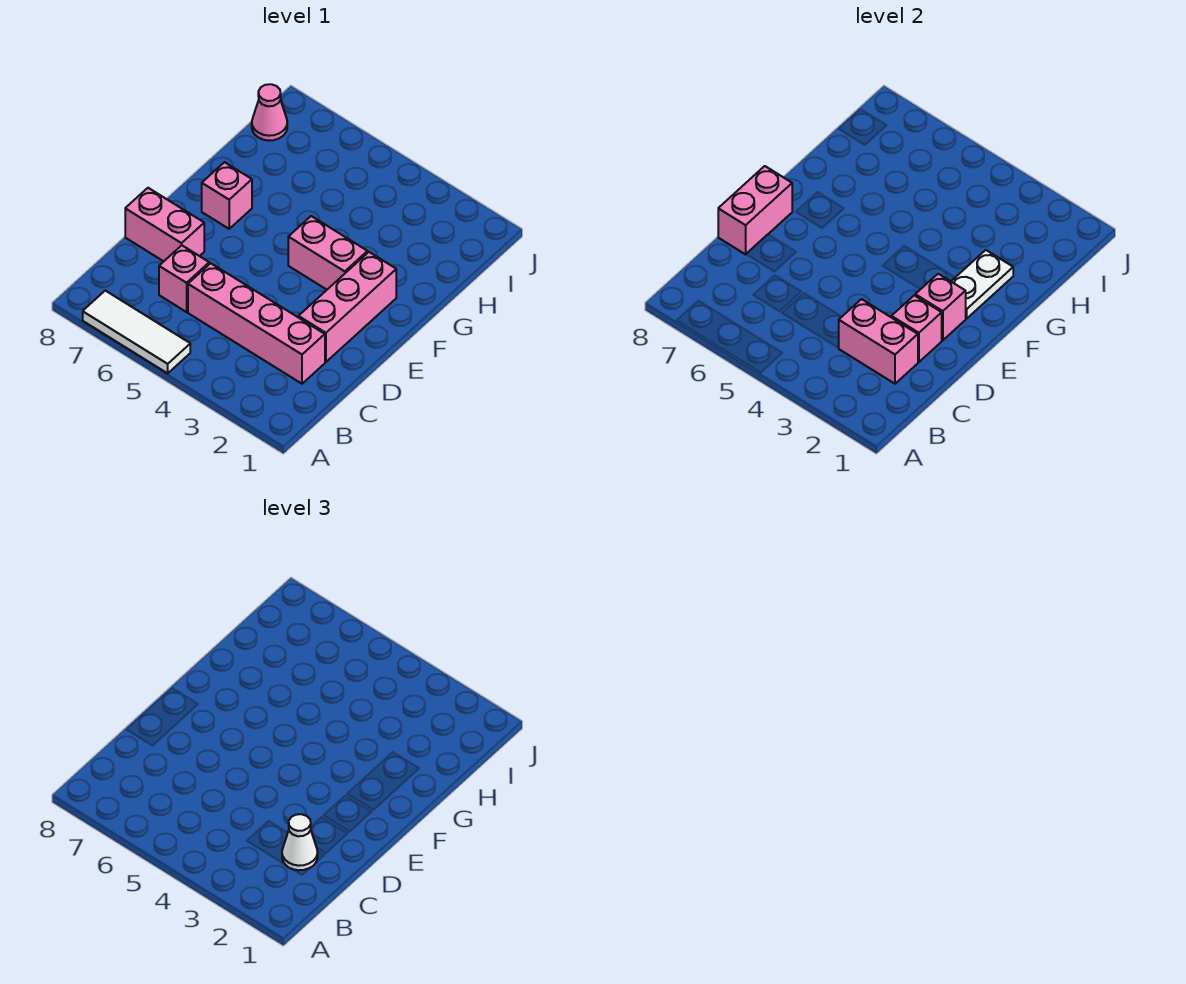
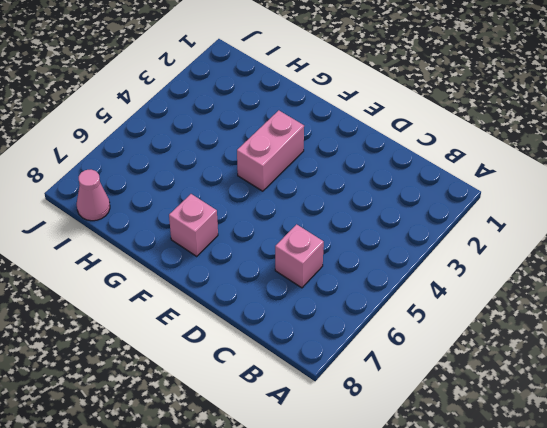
none -> white 1x3 tile [83,291,190,373]
none -> pink 1x4 brick [188,263,325,384]
none -> pink 1x3 brick [298,252,396,362]

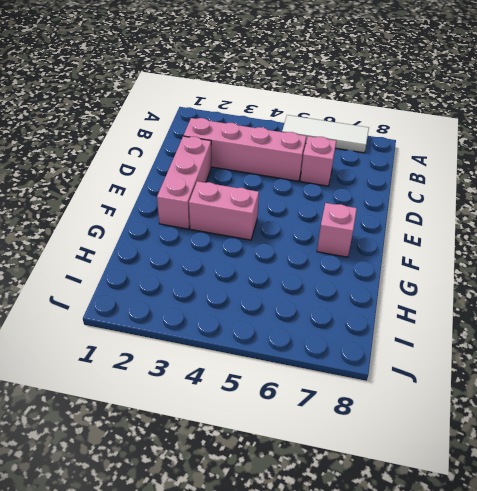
none -> pink 1x2 brick [125,188,204,262]
none -> pink 1x1 cone [252,84,287,141]
none -> pink 1x2 brick [839,299,918,384]

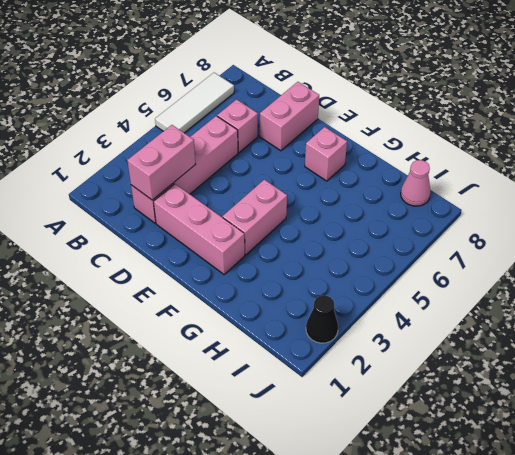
black 1x1 cone [306,295,338,343] -> none
none -> pink 1x1 brick [891,295,942,362]
none -> pink 1x2 brick [718,166,792,254]
none -> pink 1x1 brick [915,274,966,340]

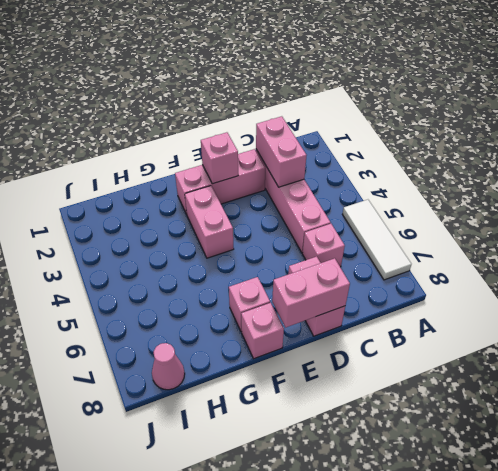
pink 1x1 brick [241,303,284,359] -> pink 1x1 brick moved to [891,295,942,362]
none -> white 1x2 plate [951,250,1013,319]
none -> white 1x1 cone [282,814,318,870]

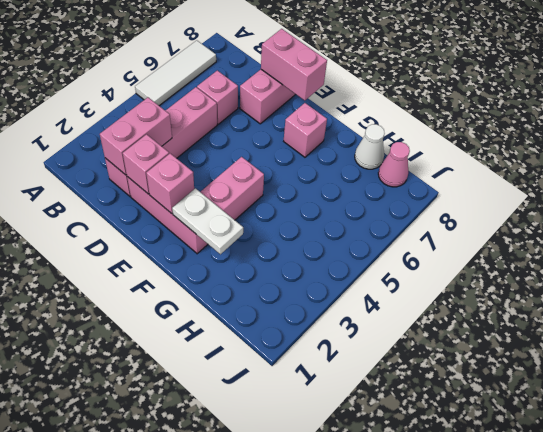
white 1x1 cone [355,124,385,169] -> white 1x1 cone moved to [282,814,318,870]

